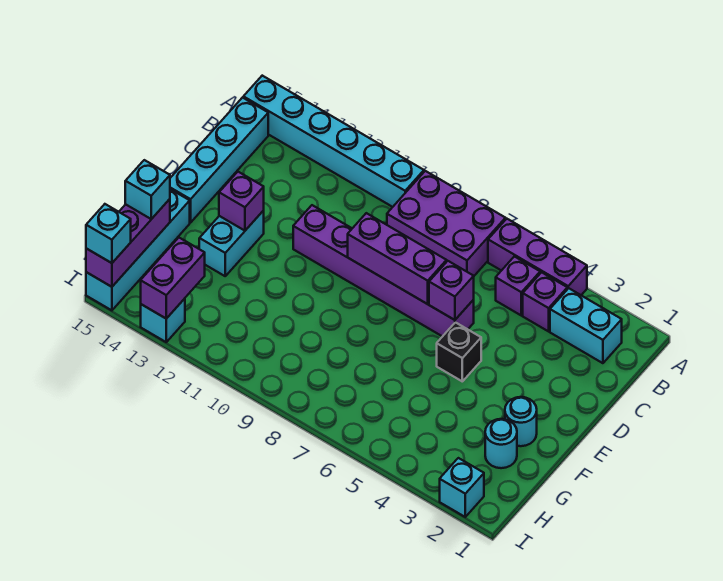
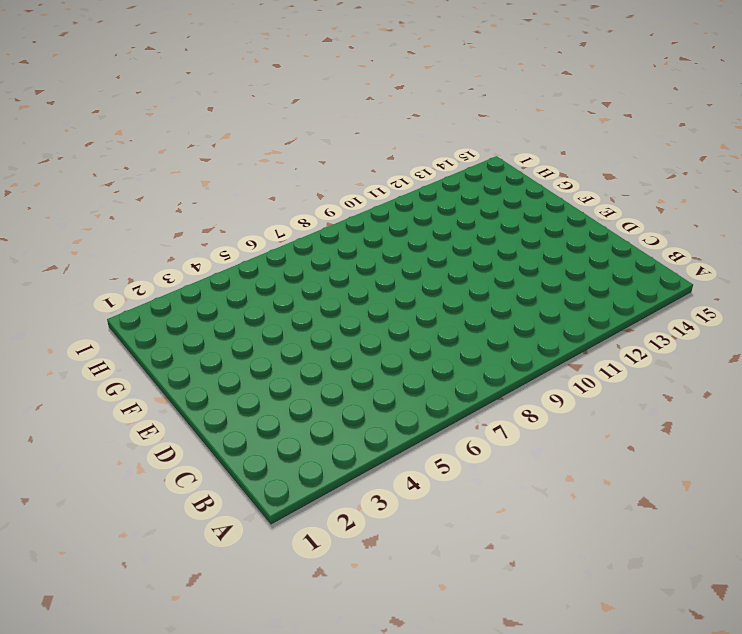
none -> purple 1x3 brick [488,219,587,295]
none -> purple 2x3 brick [387,171,505,276]
none -> cyan 1x6 brick [243,76,424,207]

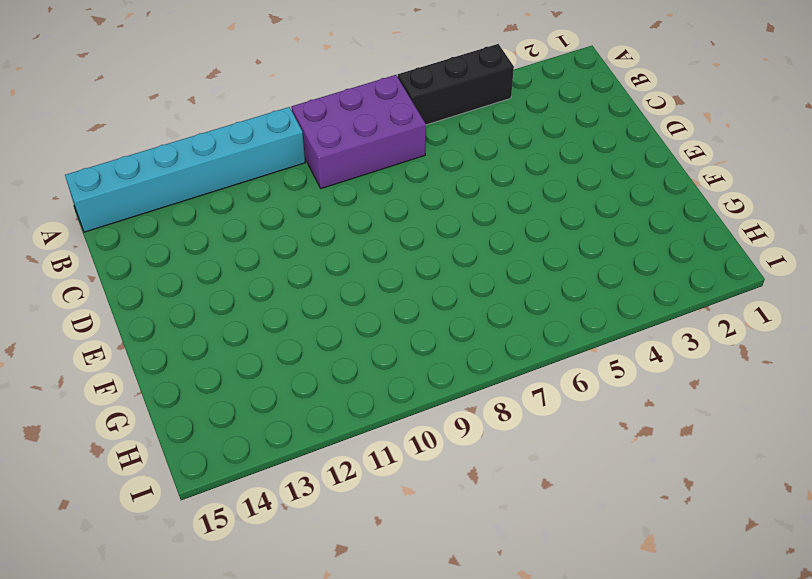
black 1x3 brick [398,44,514,125] -> purple 1x3 brick [488,219,587,295]
none -> cyan 1x2 brick [550,288,622,363]
none -> purple 1x1 brick [523,272,567,331]
none -> purple 1x1 brick [496,256,540,315]

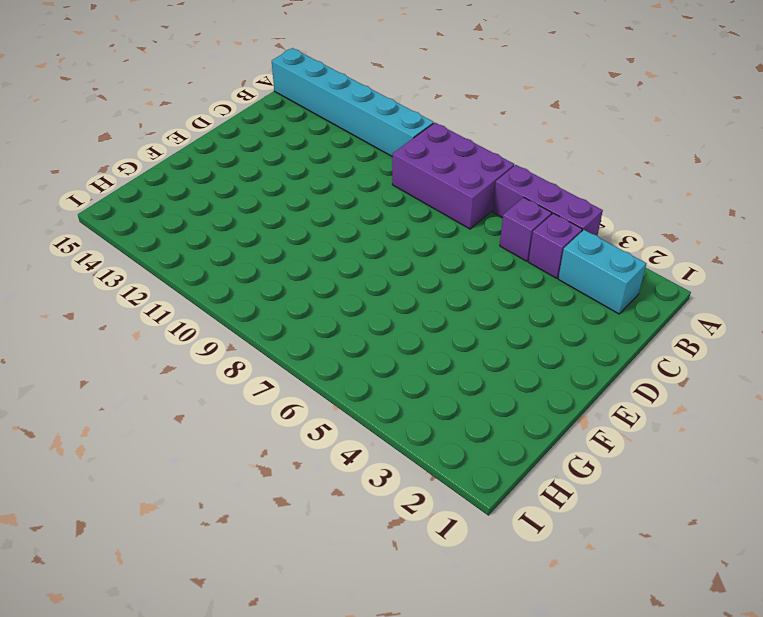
none -> cyan 1x4 brick [170,98,268,223]
none -> purple 1x6 brick [293,205,474,337]
none -> black 1x1 brick [437,322,481,381]

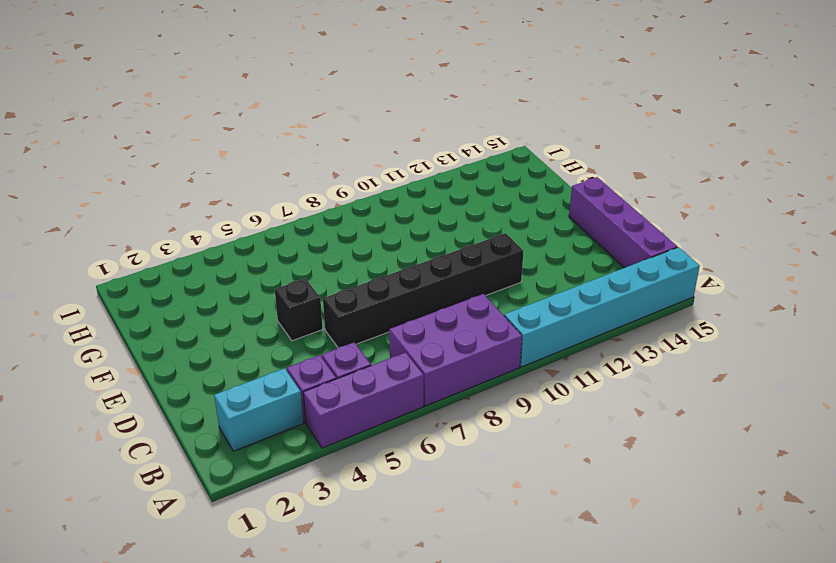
purple 1x4 brick [569,177,677,268] -> cyan 1x4 brick [170,98,268,223]
black 1x6 brick [323,233,524,348] -> purple 1x6 brick [293,205,474,337]
none -> cyan 1x2 brick [199,211,264,276]
none -> cyan 1x1 round brick [505,397,537,446]
none -> cyan 1x4 brick [86,189,190,310]

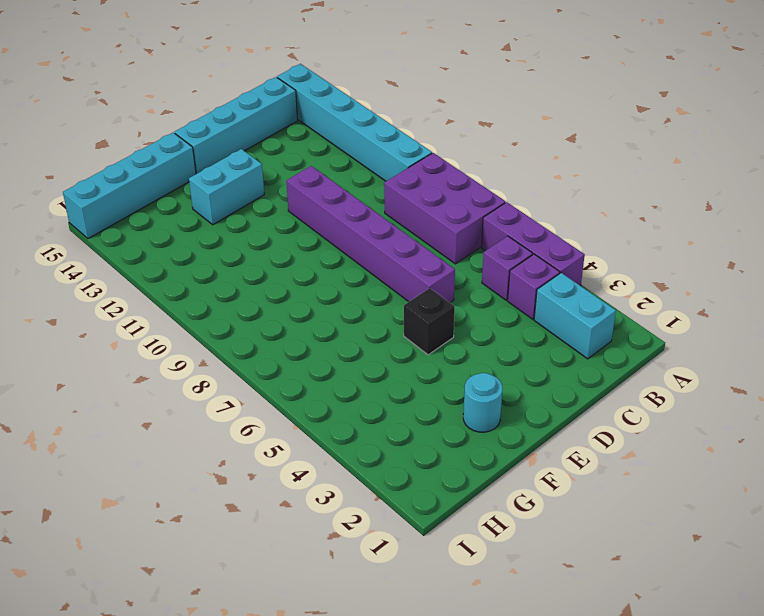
none -> cyan 1x1 round brick [485,419,517,468]
none -> cyan 1x1 brick [440,458,484,517]
none -> cyan 1x1 brick [141,299,185,342]

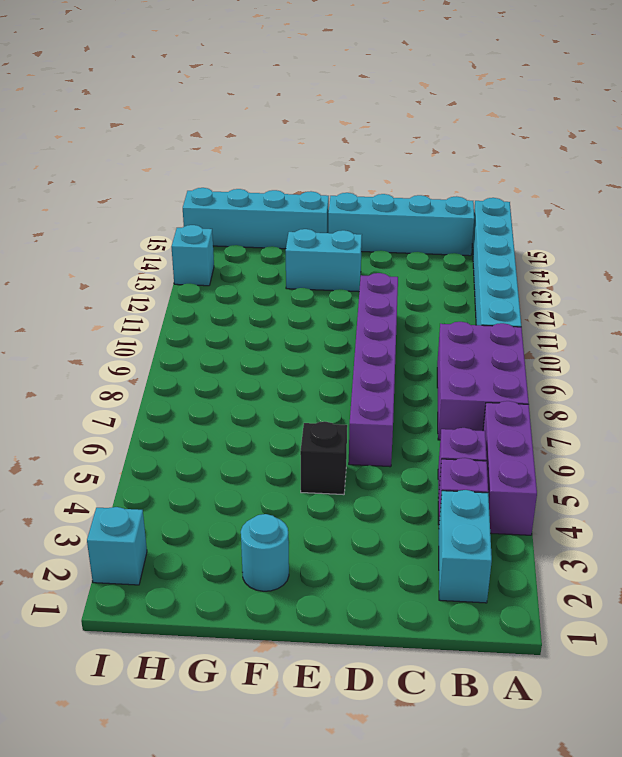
none -> cyan 1x1 round brick [485,419,517,468]
none -> purple 1x1 brick [429,261,474,320]
none -> purple 1x3 brick [348,213,447,304]

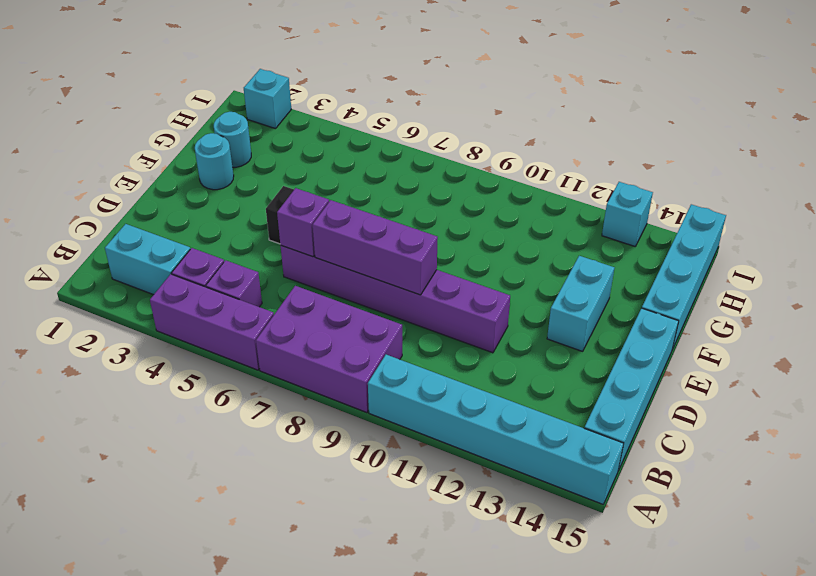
none -> purple 1x1 brick [219,172,264,231]
none -> purple 1x3 brick [86,199,170,287]
none -> purple 1x2 brick [141,238,205,319]

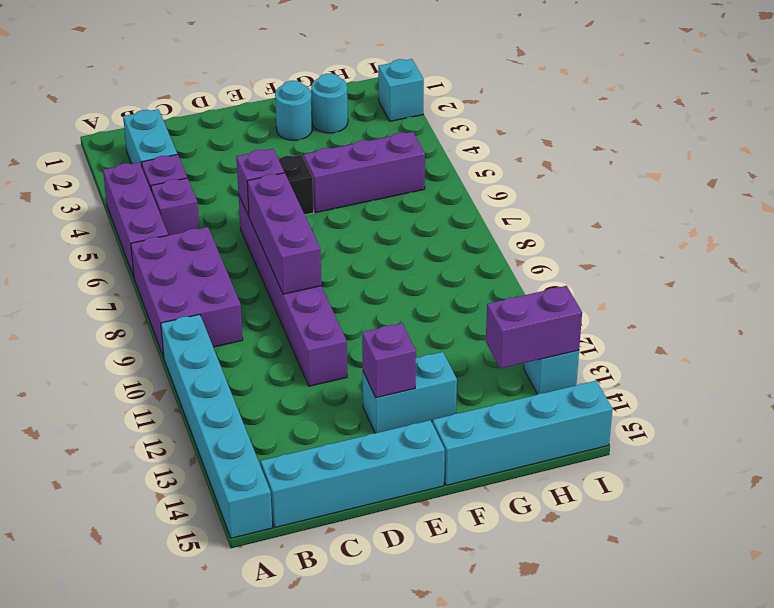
purple 1x3 brick [304,132,425,212] -> purple 1x3 brick moved to [86,199,170,287]
none -> cyan 1x1 brick [125,160,170,219]
none -> cyan 1x1 brick [86,204,131,263]

